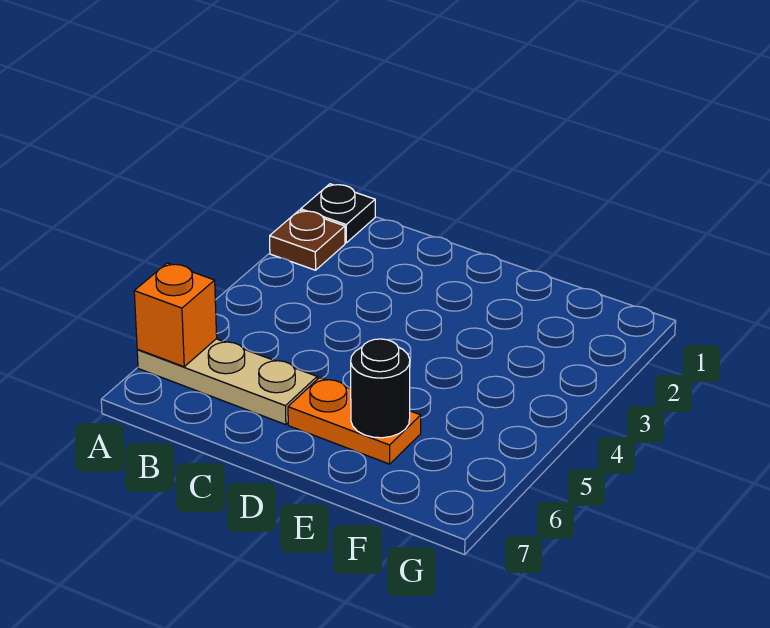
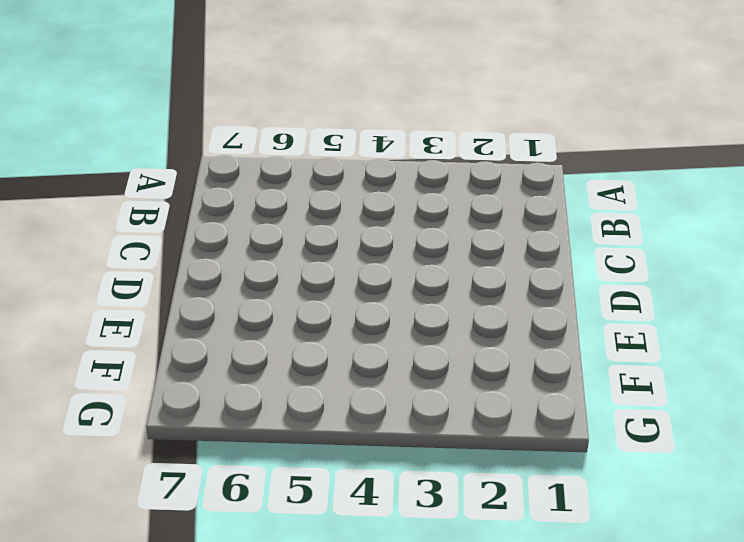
none -> black 1x1 plate [301,184,375,243]
none -> brown 1x1 plate [270,210,345,270]

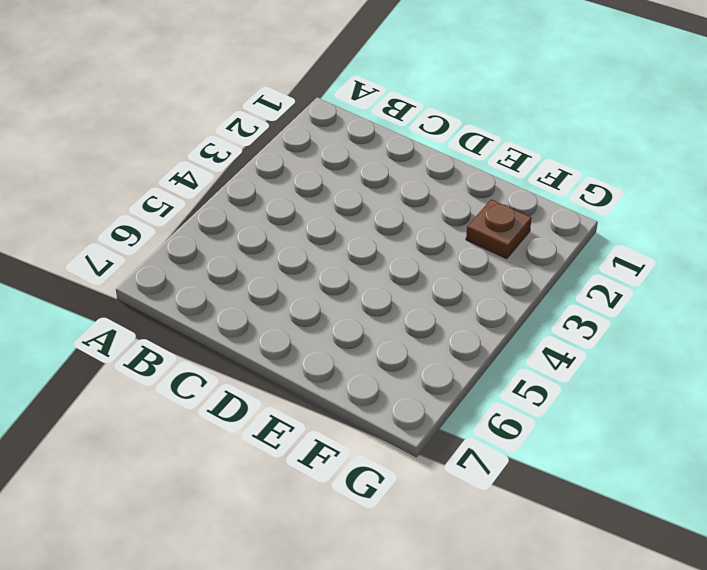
brown 1x1 plate [466,199,532,259] -> brown 1x1 plate moved to [270,210,345,270]
none -> black 1x1 plate [301,184,375,243]
none -> tan 1x3 plate [137,339,317,425]

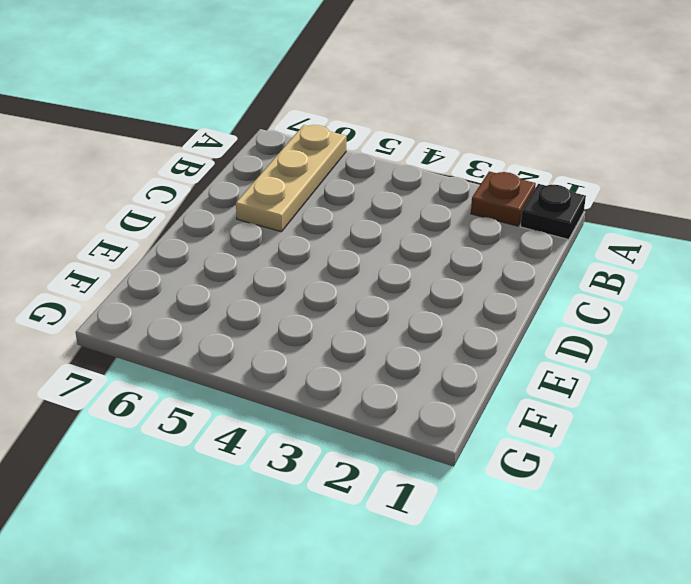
none -> orange 1x2 plate [288,377,421,464]
none -> orange 1x1 brick [134,263,217,367]

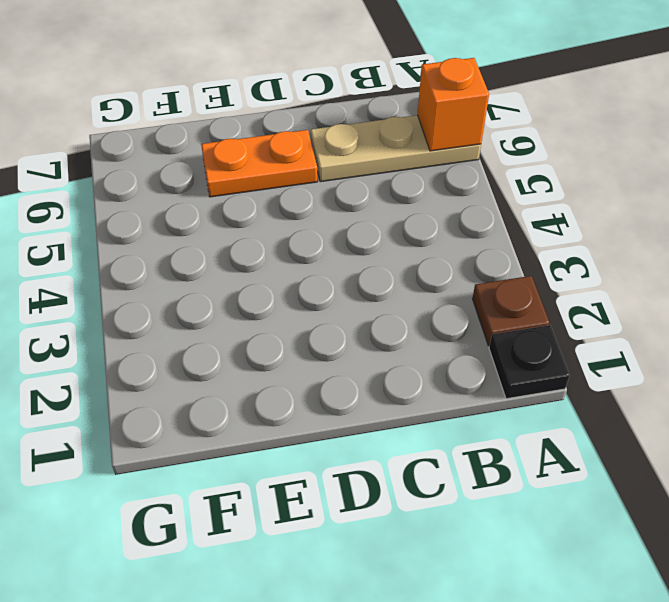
none -> black 1x1 round brick [351,339,410,438]

